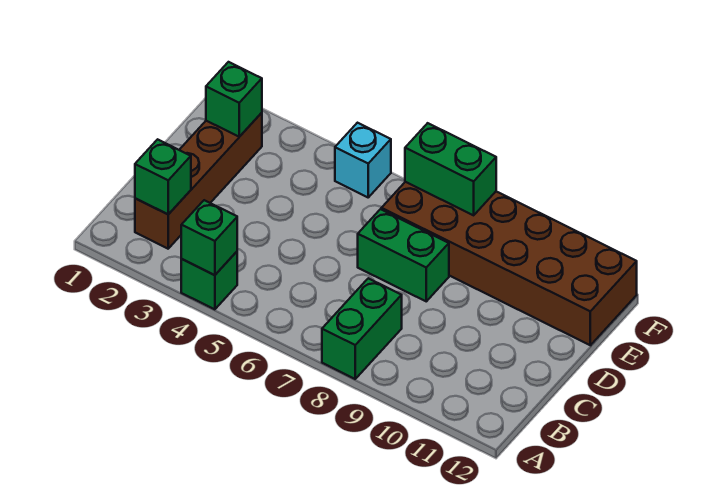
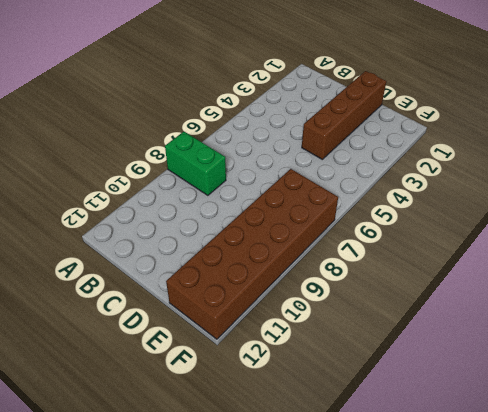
brown 1x4 brick [302,71,386,159] -> brown 1x4 brick turned to [135,113,262,249]
none -> green 1x1 brick [181,252,237,309]
none -> green 1x2 brick [358,209,449,301]

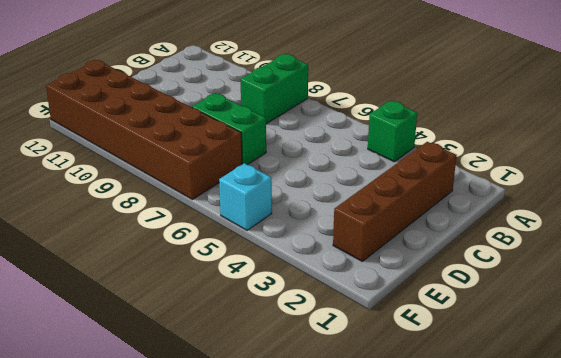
none -> green 1x1 brick [181,200,237,275]
none -> green 1x1 brick [135,139,191,214]

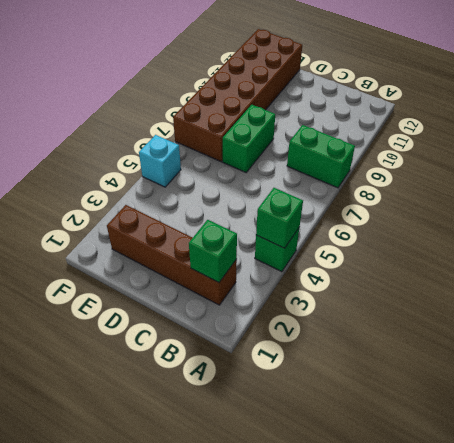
none -> green 1x1 brick [206,62,262,137]
none -> green 1x2 brick [405,123,496,215]

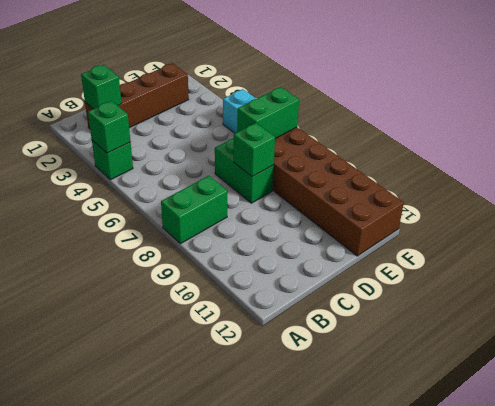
green 1x1 brick [234,123,275,177] -> green 1x1 brick moved to [206,62,262,137]
green 1x2 brick [237,87,299,139] -> green 1x2 brick turned to [405,123,496,215]

